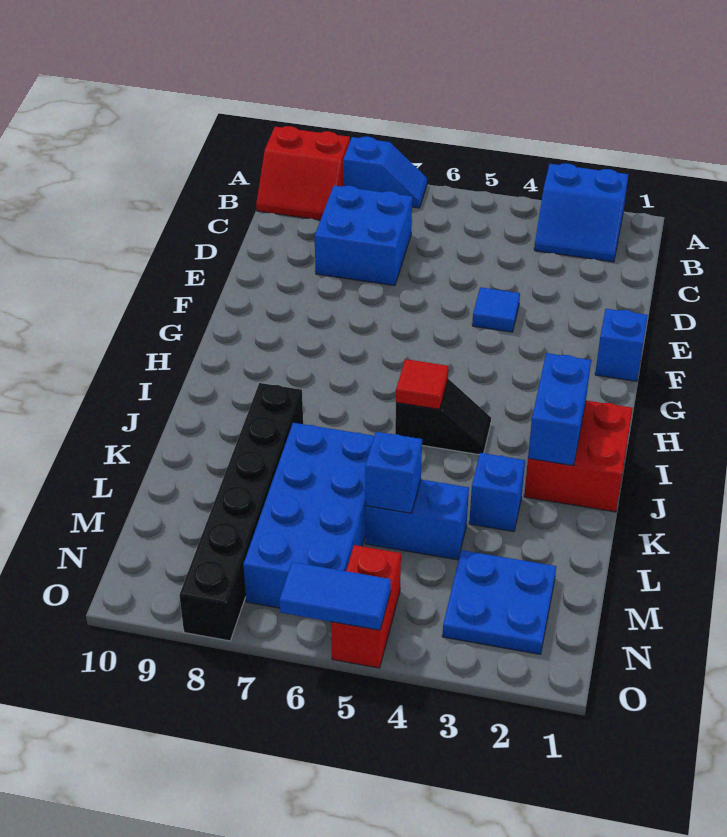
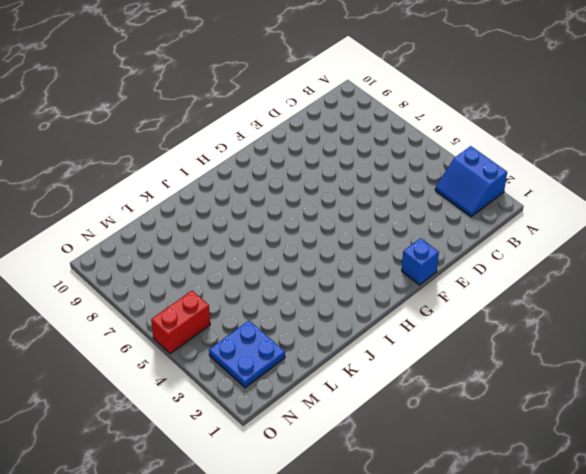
none -> blue 1x2 slope [343,137,427,208]
none -> red 2x2 slope [256,126,350,220]
none -> blue 2x2 brick [315,186,412,286]

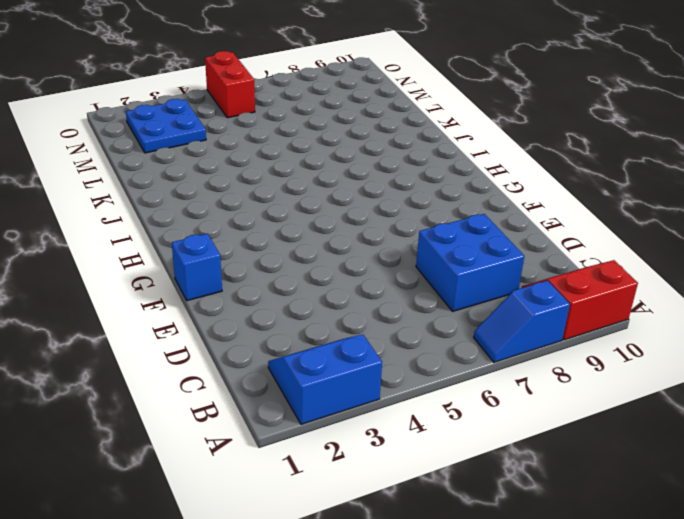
none -> blue 1x1 tile [472,287,520,332]
none -> red 2x2 brick [524,401,633,512]
none -> black 1x2 slope [395,379,491,455]

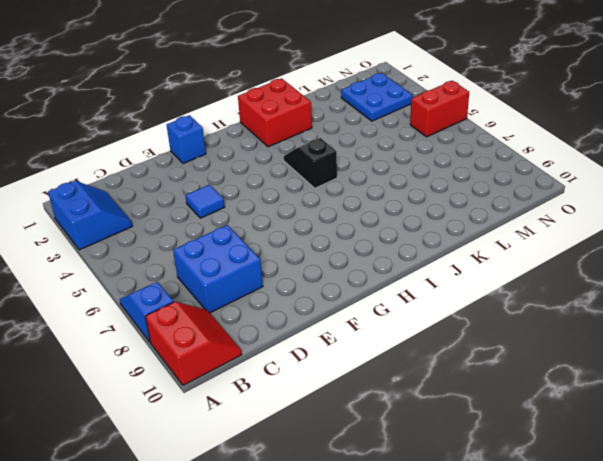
none -> black 1x6 brick [179,383,303,641]
none -> blue 1x1 brick [469,453,525,532]
none -> blue 2x4 brick [243,423,374,608]

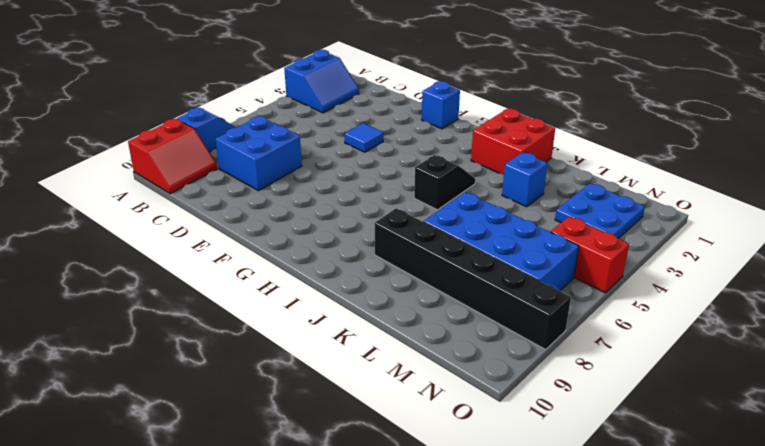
none -> blue 1x2 brick [365,480,469,560]
none -> blue 1x2 brick [528,353,591,466]
none -> red 1x1 tile [396,359,449,409]

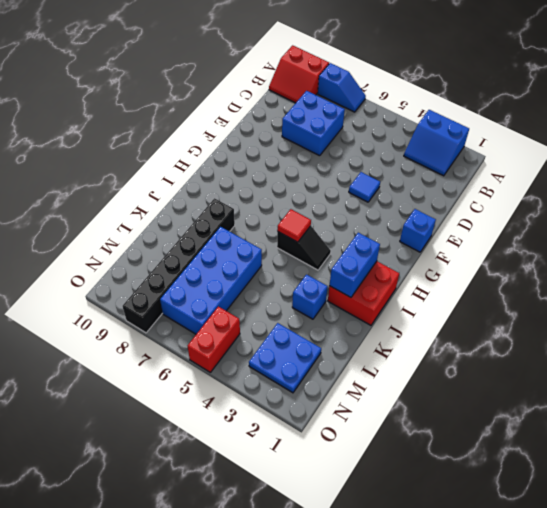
none -> blue 1x2 brick [365,480,469,560]
none -> blue 1x1 brick [365,432,422,513]
none -> blue 1x2 tile [279,562,391,630]

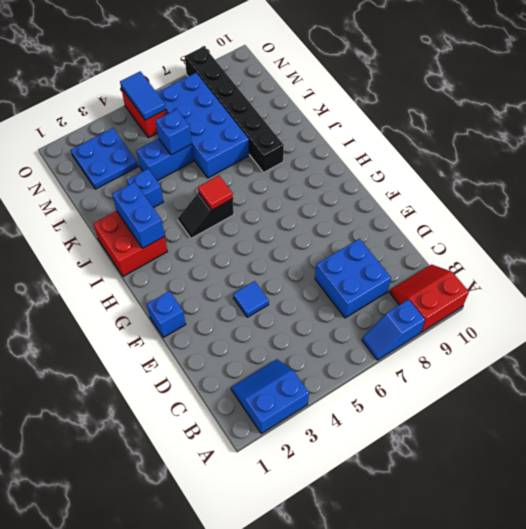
blue 1x2 tile [120,71,166,120] -> blue 1x2 tile turned to [279,562,391,630]

